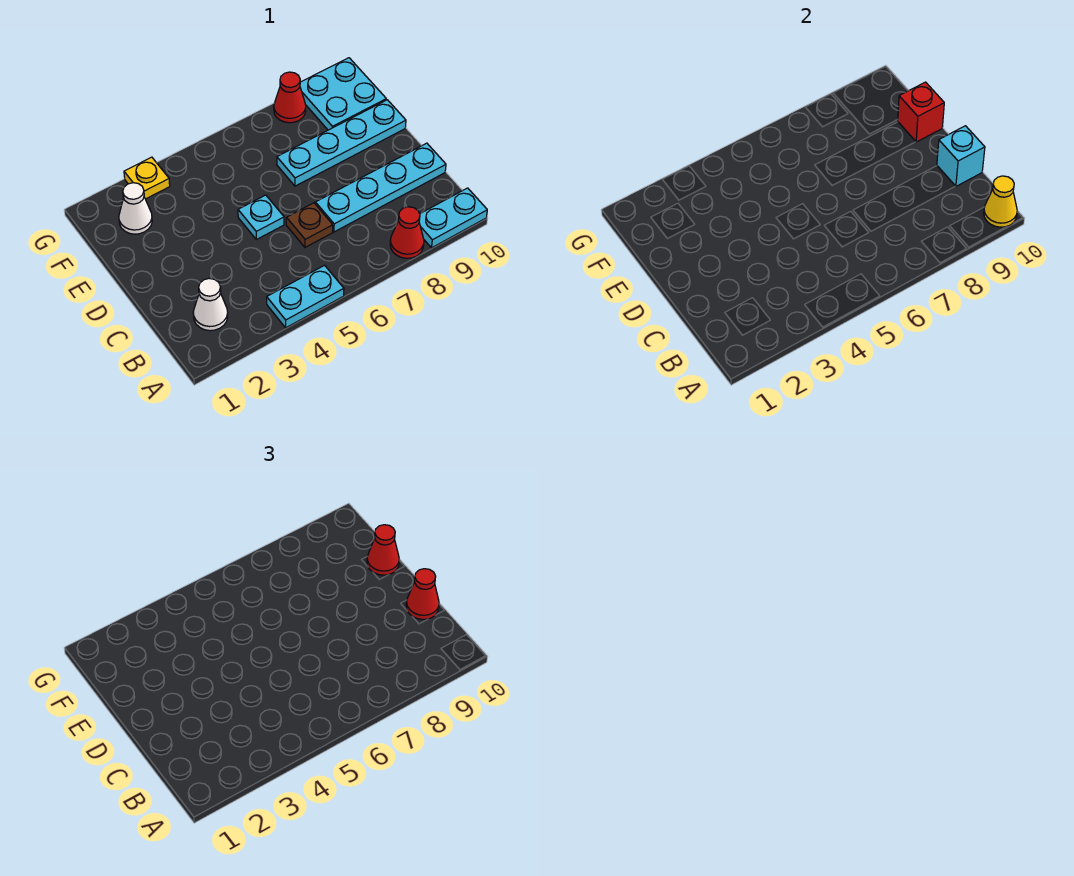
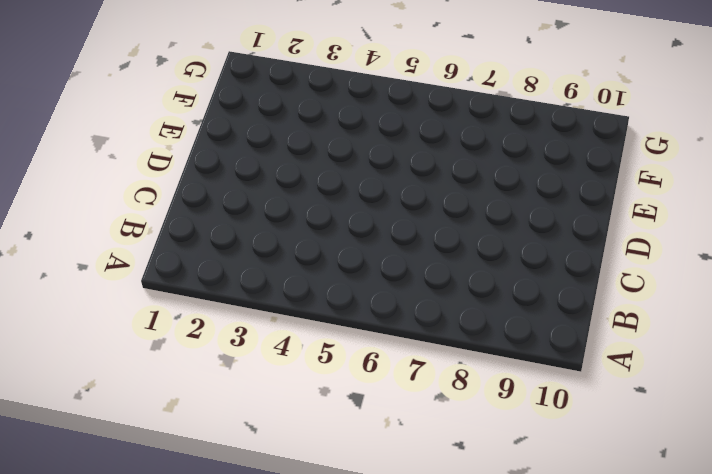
none -> cyan 1x2 plate [267,266,344,328]
none -> red 1x1 cone [390,207,424,258]
none -> cyan 1x2 plate [419,188,487,248]

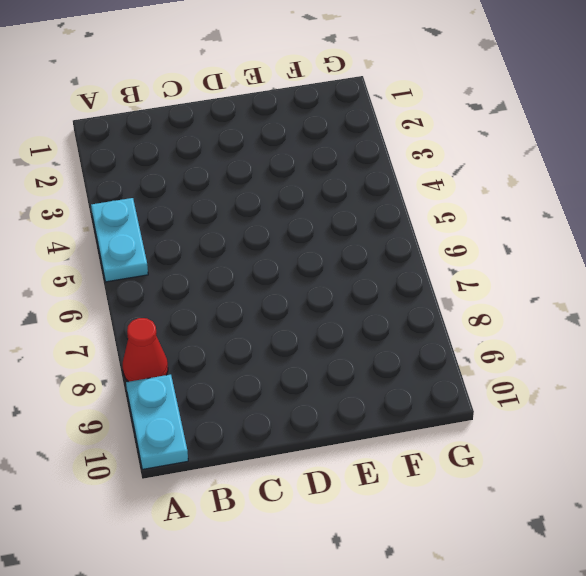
none -> white 1x1 cone [193,279,228,331]
none -> brown 1x1 plate [286,203,333,247]
none -> cyan 1x4 plate [315,143,446,232]

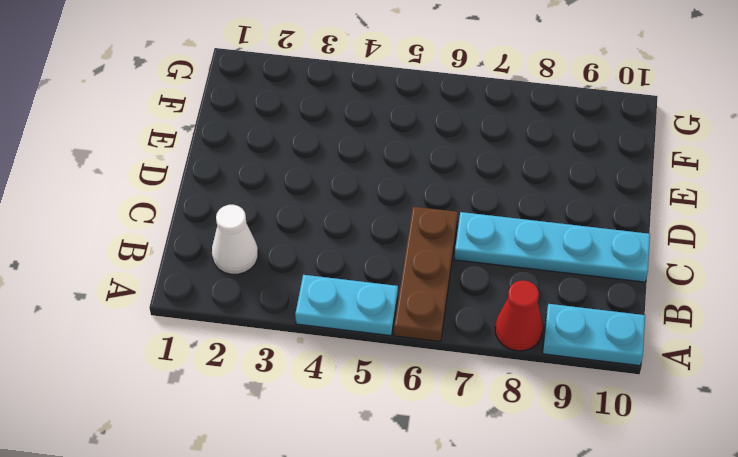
brown 1x3 plate [394,207,458,342] -> brown 1x1 plate [286,203,333,247]
none -> cyan 1x1 plate [238,195,284,239]
none -> cyan 1x4 plate [277,100,406,186]
none -> white 1x1 cone [119,183,152,234]

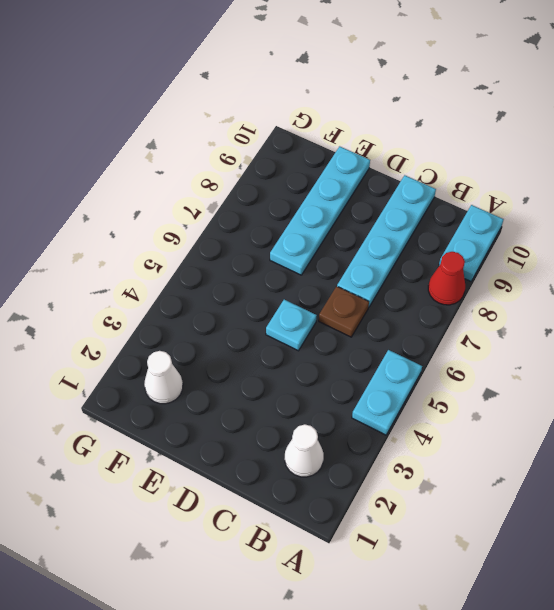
none -> cyan 2x2 plate [300,58,386,130]
none -> yellow 1x1 plate [124,157,170,199]
none -> red 1x1 cone [274,72,306,123]

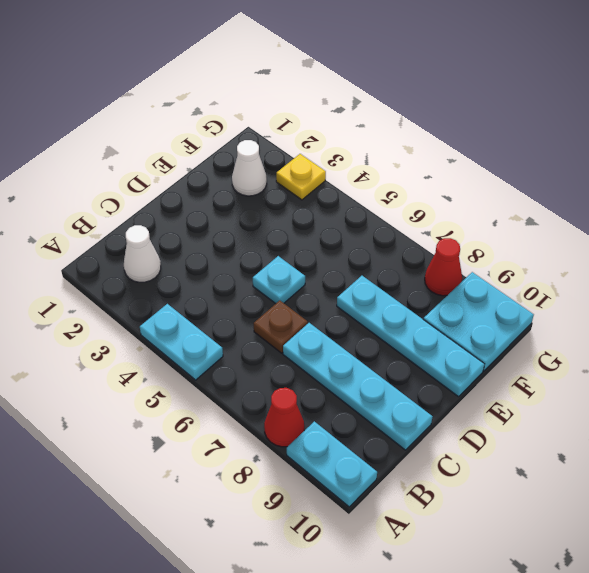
none -> yellow 1x1 cone [984,176,1017,227]
none -> cyan 1x1 brick [937,126,985,186]
none -> red 1x1 brick [898,82,944,142]

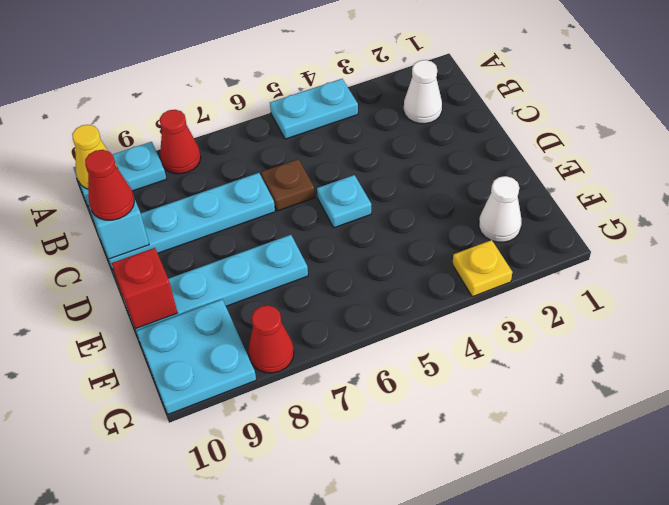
none -> red 1x1 cone [367,525,399,575]

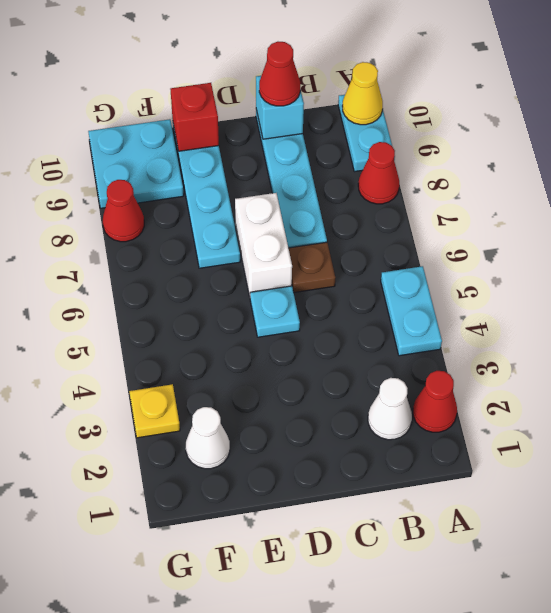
red 1x1 cone [413,371,457,432] -> red 1x1 cone moved to [367,525,399,575]
white 1x2 brick [235,193,292,297] -> none

